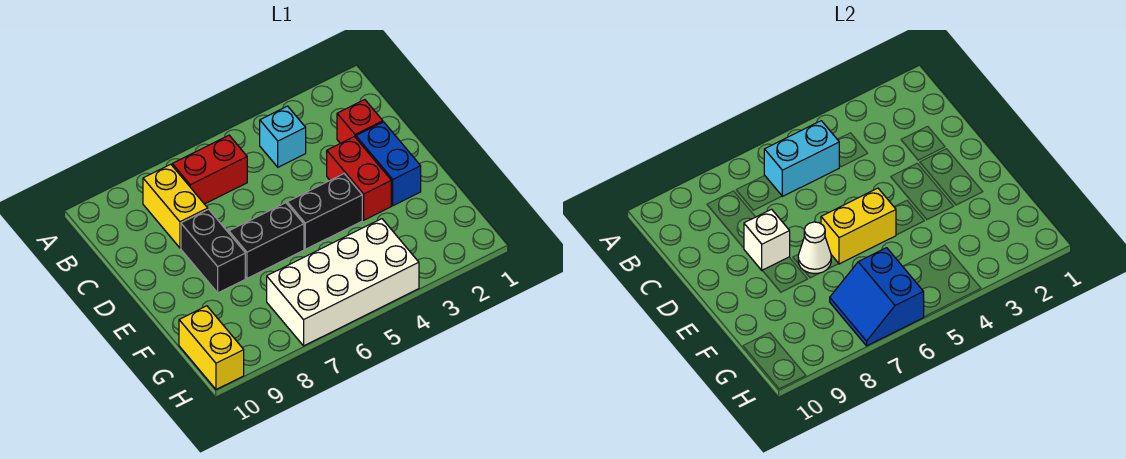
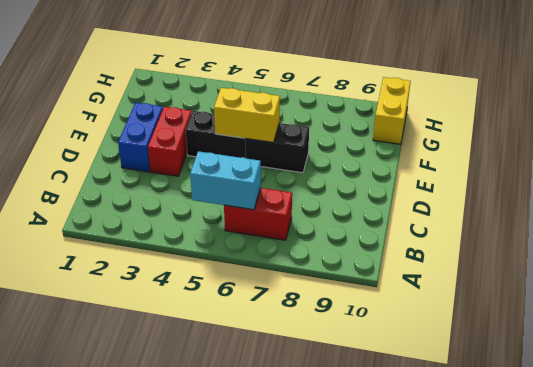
none -> cyan 1x1 brick [260,106,306,167]
none -> yellow 1x2 brick [143,164,208,248]
none -> red 1x1 brick [337,100,383,143]

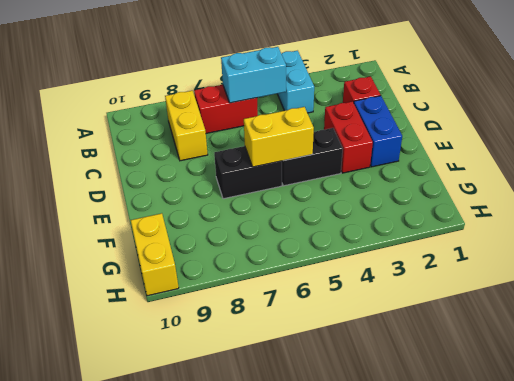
cyan 1x2 brick [278,51,314,113] -> cyan 1x1 brick [260,106,306,167]
none -> black 1x2 brick [181,209,245,293]
none -> white 2x4 brick [267,219,419,346]
none -> white 1x1 brick [744,209,790,270]

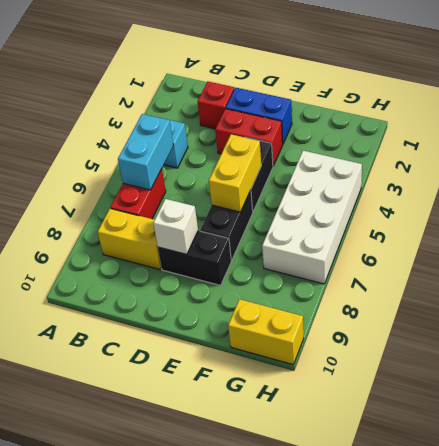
none -> white 1x1 cone [798,222,831,274]
none -> blue 2x2 slope [830,248,924,346]

